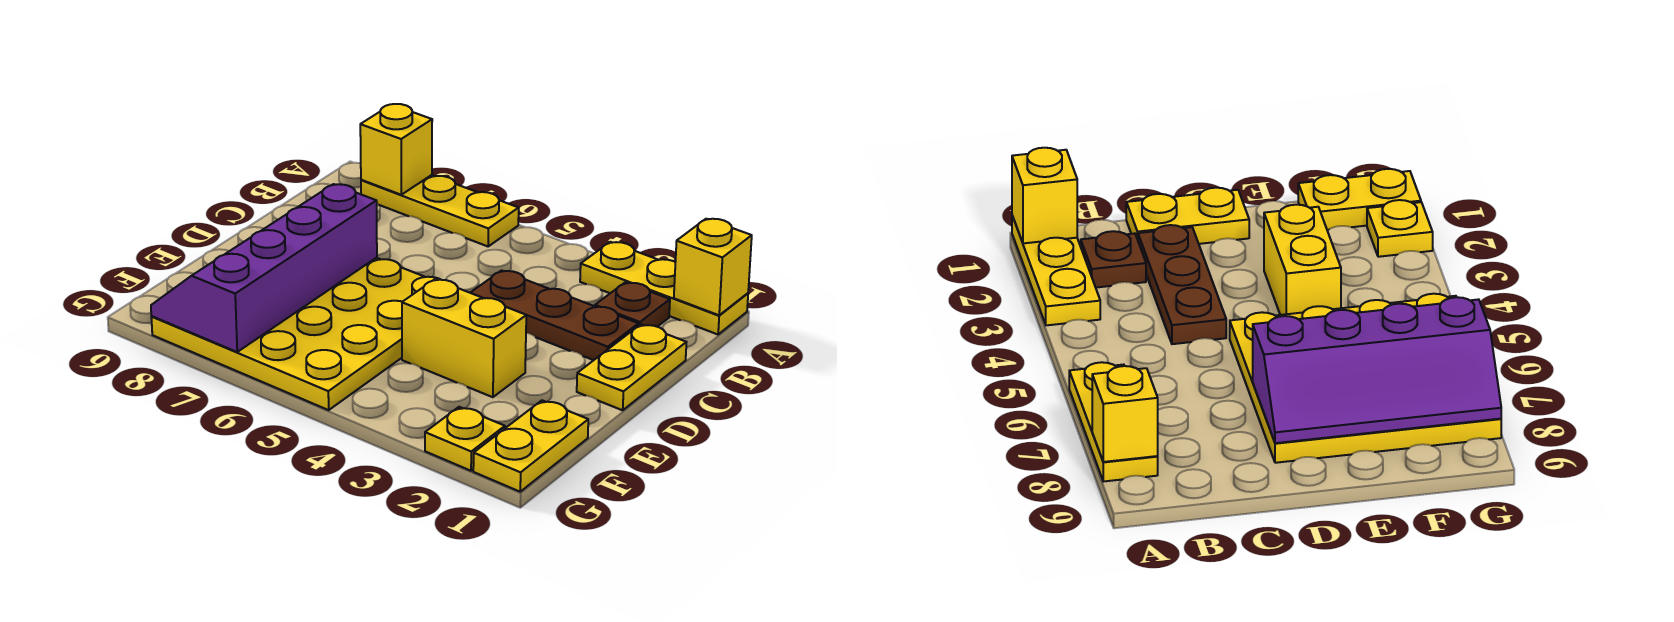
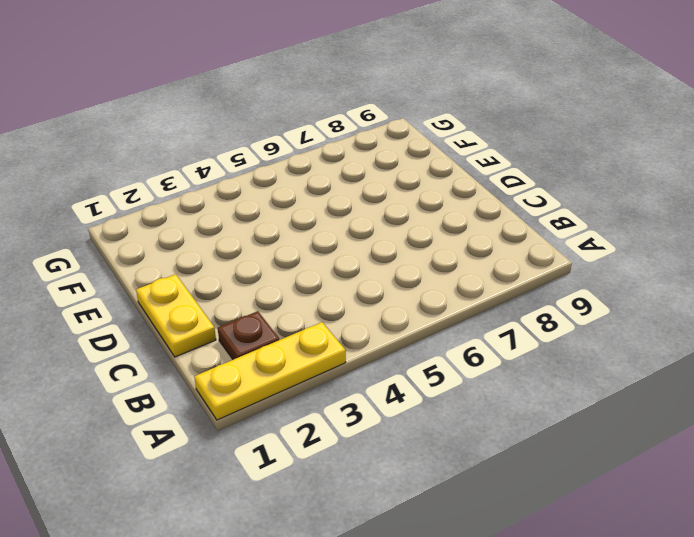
none -> yellow 1x3 plate [361,175,519,246]
none -> brown 1x3 plate [470,271,638,360]
none -> yellow 4x4 plate [151,258,440,410]

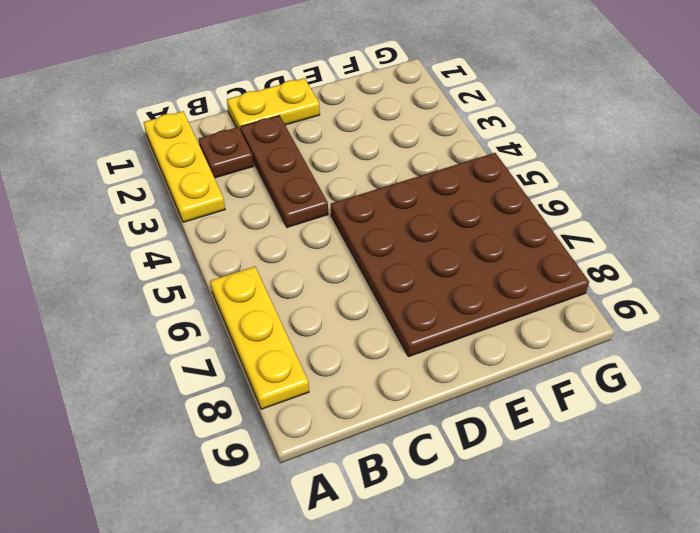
brown 4x4 plate [331,153,589,357] -> yellow 4x4 plate [151,258,440,410]
none -> yellow 1x2 brick [402,279,526,397]
none -> yellow 1x2 plate [473,400,588,492]
none -> yellow 1x1 plate [425,407,505,471]

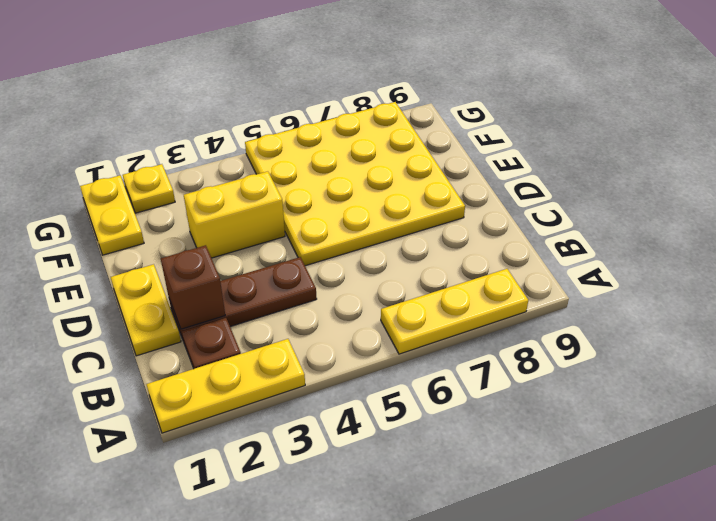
brown 1x1 brick [161,245,225,329] -> none
none -> yellow 1x1 brick [674,219,752,315]
none -> yellow 1x1 brick [360,104,432,195]
none -> purple 2x4 slope [151,184,377,352]

